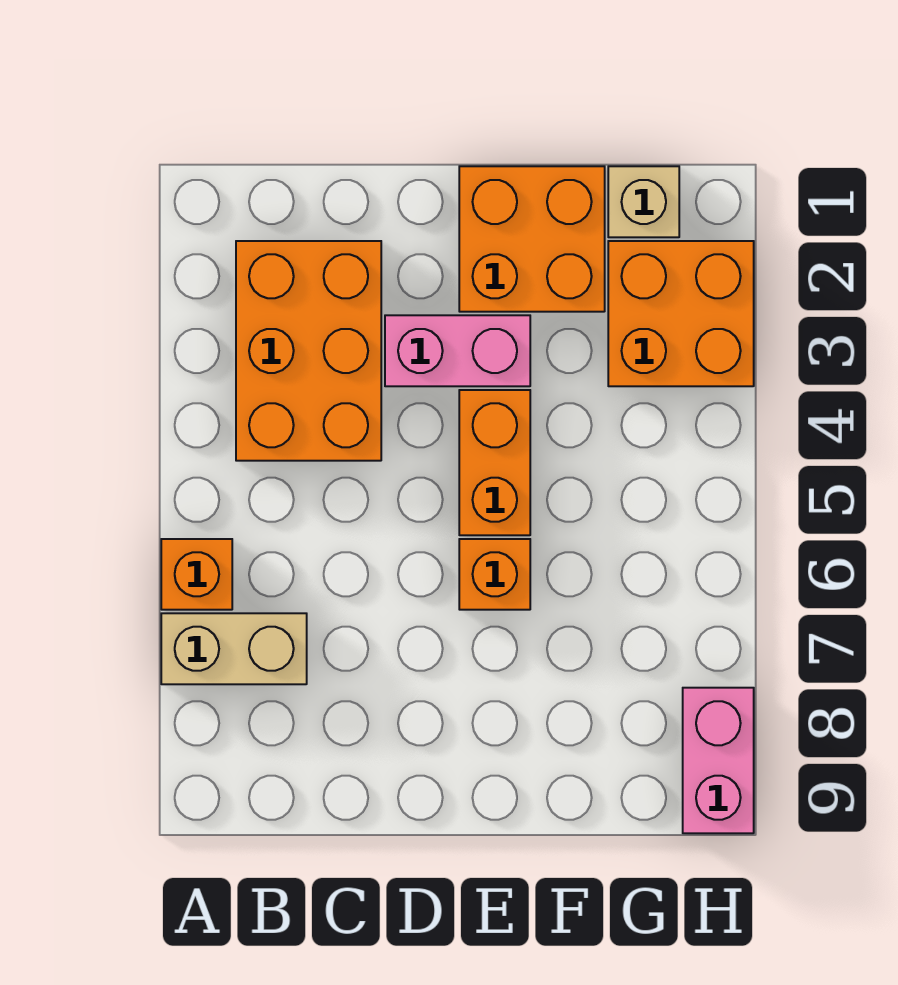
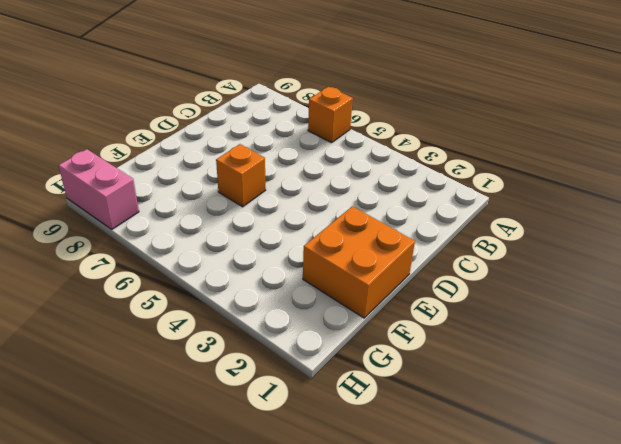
none -> tan 1x2 brick [161,613,307,684]
none -> orange 2x3 brick [236,241,381,461]

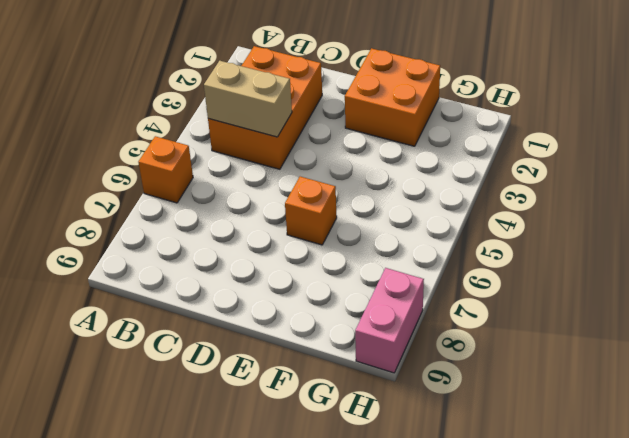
tan 1x2 brick [204,61,292,137] -> tan 1x2 brick moved to [161,613,307,684]
none -> pink 1x2 brick [385,315,530,386]
none -> orange 1x2 brick [459,390,530,535]

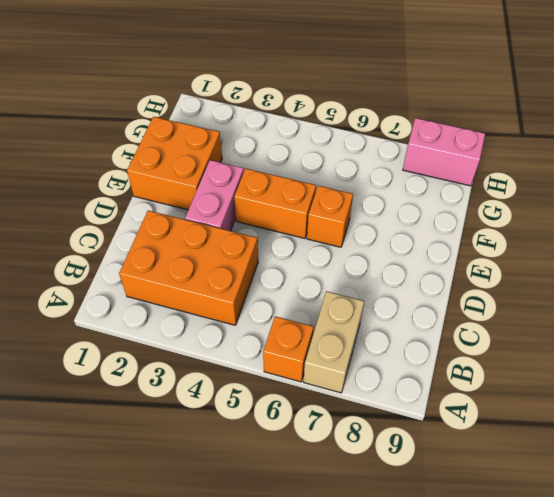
none -> tan 1x1 brick [608,166,679,237]
none -> orange 2x2 brick [608,241,754,386]

